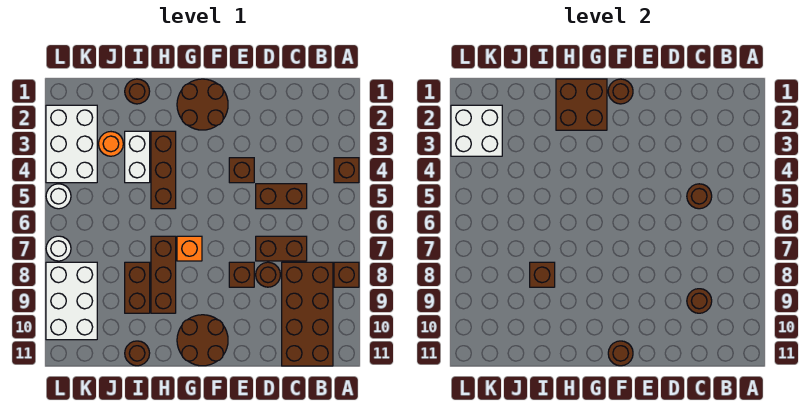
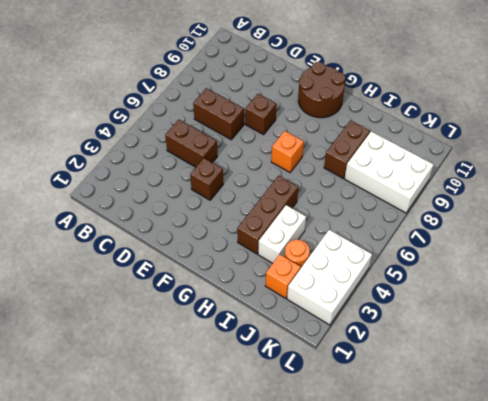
orange 1x1 brick [265,254,300,298] -> none
white 2x3 brick [345,131,434,213] -> white 2x3 brick turned to [46,262,97,340]
none -> brown 1x1 brick [334,158,359,183]
none -> brown 1x1 brick [334,262,359,287]
none -> brown 2x4 brick [282,262,333,366]

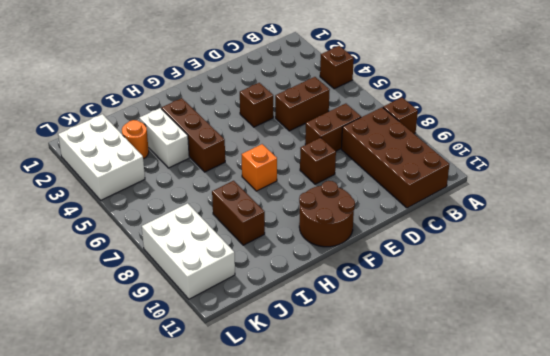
none -> brown 1x1 round brick [256,262,280,287]
none -> brown 2x2 round brick [177,79,228,130]
none -> brown 1x3 brick [151,236,176,313]

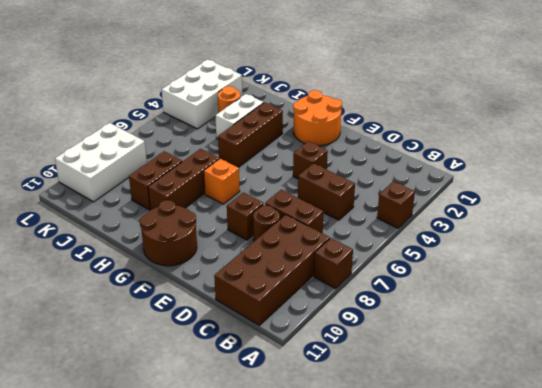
orange 2x2 round brick [293,90,342,146] -> brown 2x2 round brick [177,79,228,130]
none -> brown 1x1 round brick [125,79,150,104]
none -> brown 1x1 round brick [125,341,150,366]
none -> white 1x1 round brick [46,184,71,209]

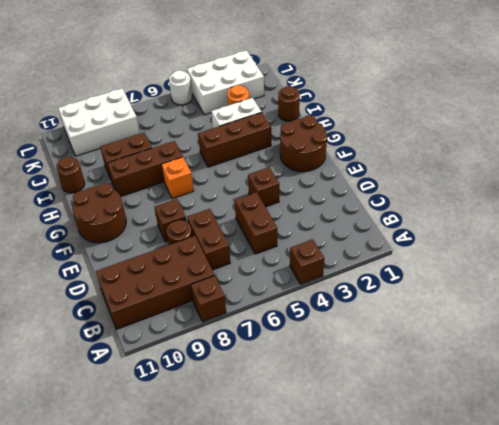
none -> white 1x1 round brick [46,236,71,261]
none -> brown 1x1 round brick [687,184,712,209]
none -> brown 1x1 round brick [687,289,712,313]

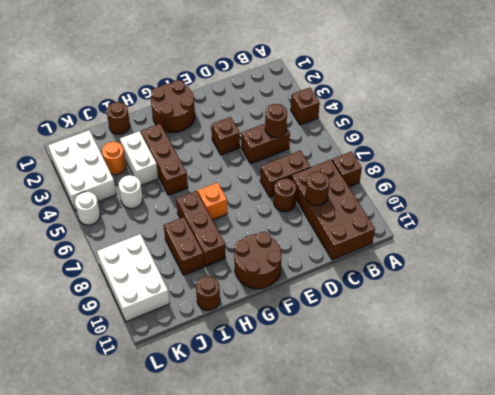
white 1x1 round brick [119,175,143,209] -> white 1x1 round brick moved to [46,236,71,261]
none -> brown 1x1 brick [229,262,254,287]
none -> brown 1x1 round brick [608,79,633,104]
none -> brown 1x1 round brick [608,341,633,366]

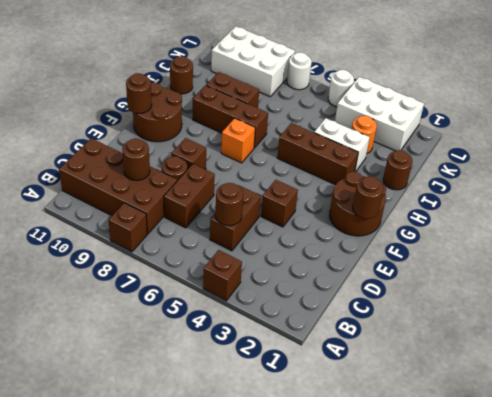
none -> brown 2x2 brick [556,79,607,130]
none -> brown 1x1 brick [530,262,555,287]
none -> white 2x2 brick [451,105,502,156]

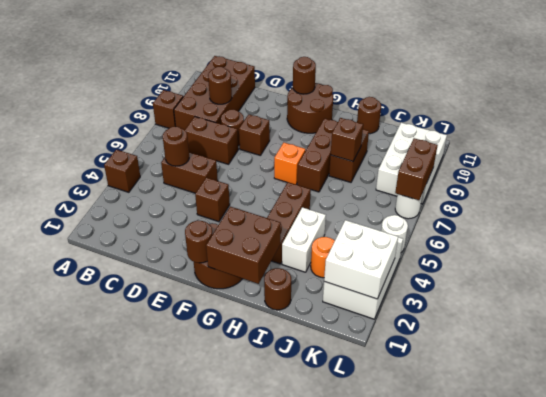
brown 1x2 brick [395,138,438,200] -> none

